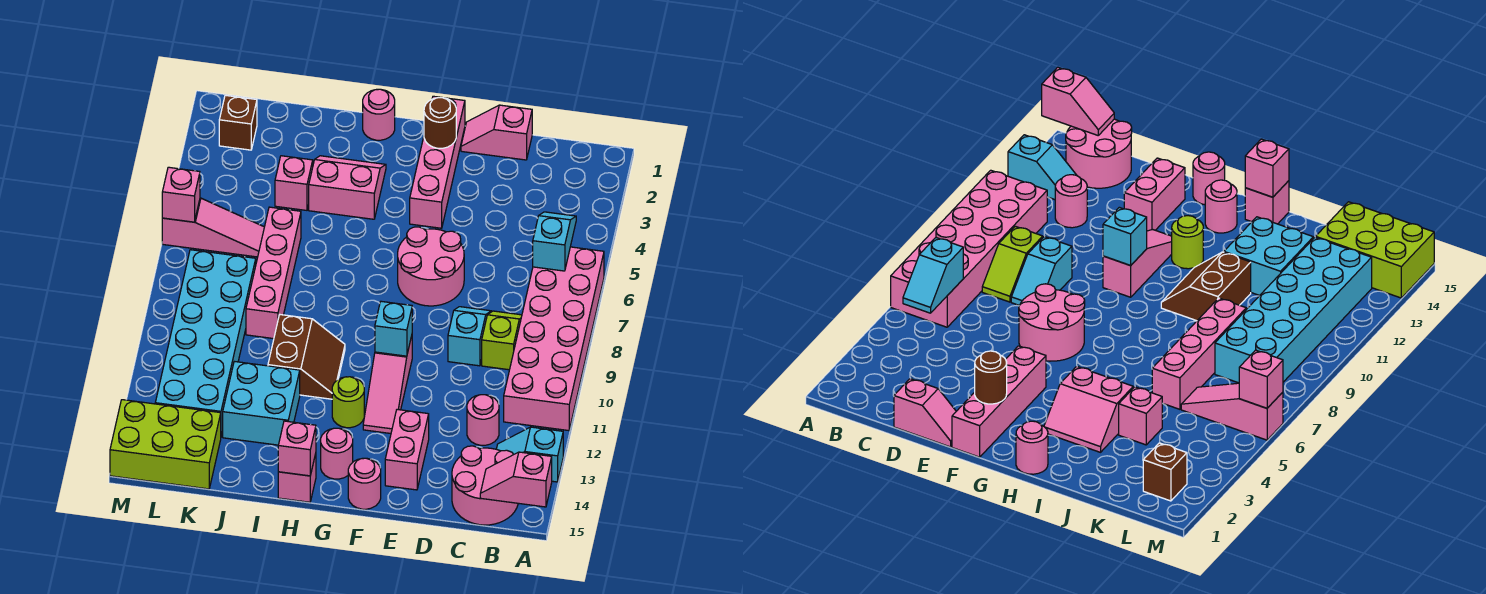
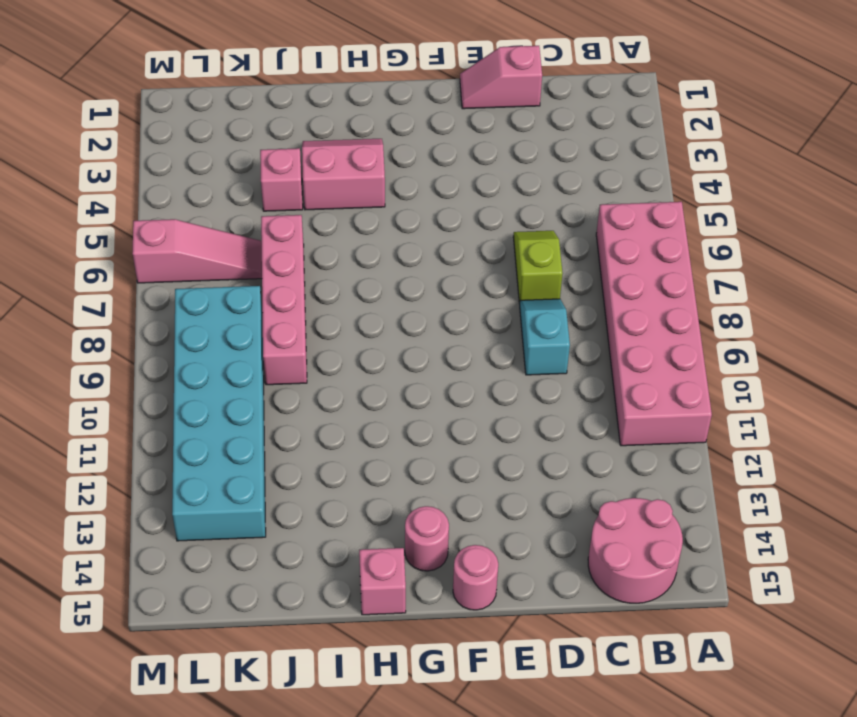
lime 1x2 slope [513,231,563,304] -> lime 1x2 slope moved to [482,311,522,370]
none -> cyan 1x2 slope [497,427,563,482]
none -> pink 1x1 round brick [467,395,499,445]
none -> pink 2x2 round brick [398,227,464,306]
none -> pink 1x2 brick [385,410,429,490]

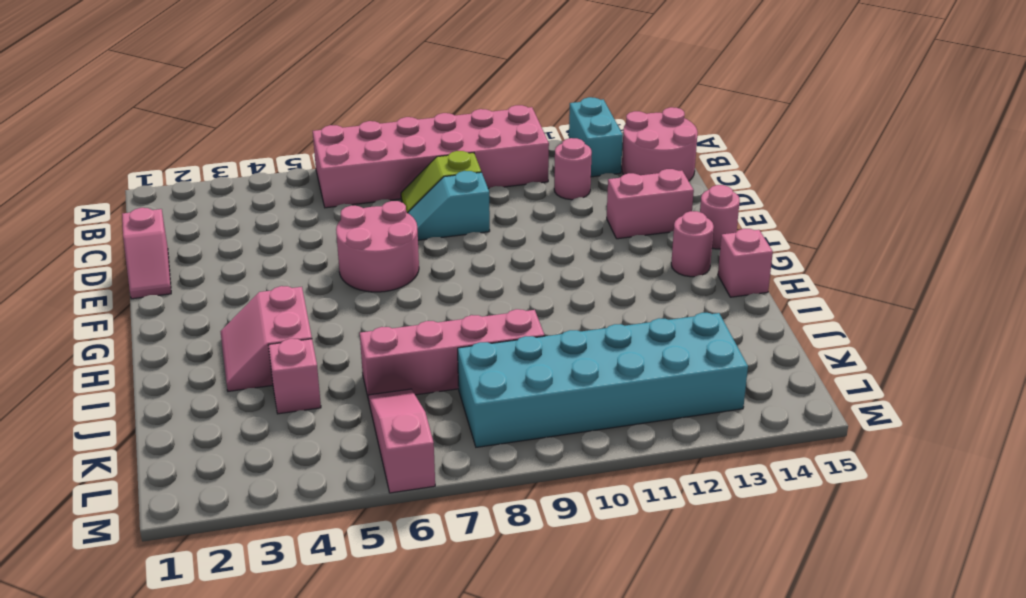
cyan 1x2 brick [569,97,623,177] -> cyan 1x2 slope [497,427,563,482]
none -> pink 1x4 brick [410,96,465,228]
none -> pink 1x3 slope [363,336,412,433]
none -> lime 1x1 round brick [332,377,364,428]
none -> pink 1x1 round brick [363,89,395,140]

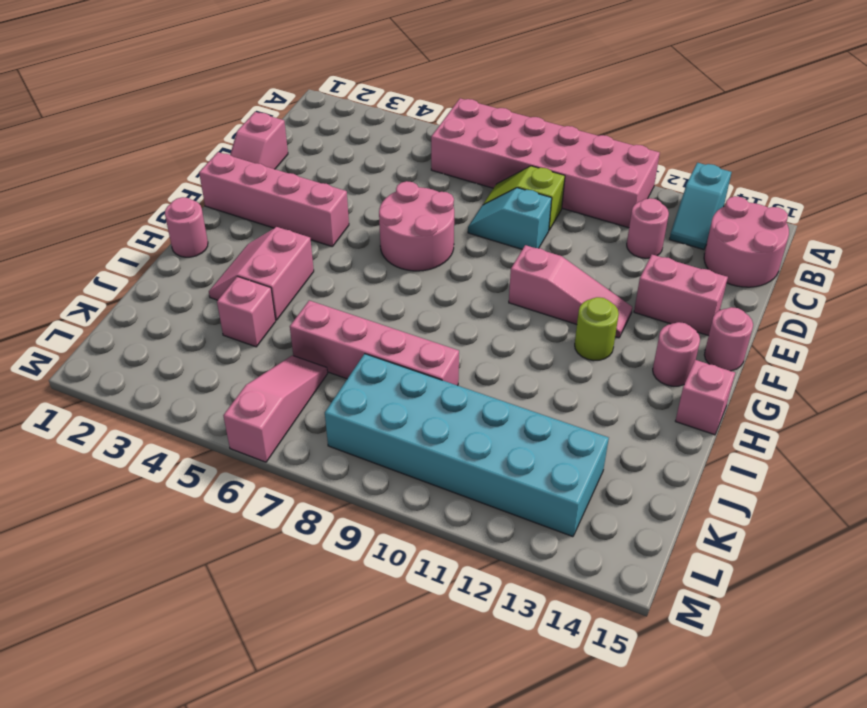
none -> brown 2x2 slope [268,315,345,399]
none -> cyan 2x2 brick [223,361,300,445]
none -> lime 2x3 brick [110,400,221,489]
none -> brown 1x1 brick [219,95,257,150]

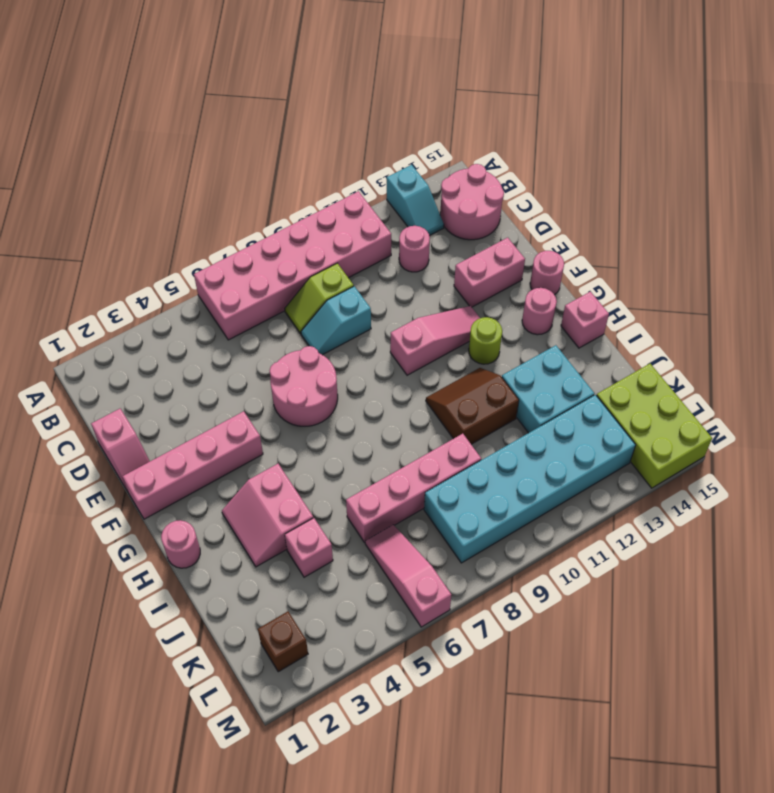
none -> pink 1x2 slope [480,452,552,507]
none -> cyan 1x2 slope [533,212,576,271]
none -> brown 1x1 round brick [424,98,456,148]
none -> cyan 1x1 brick [375,301,412,356]

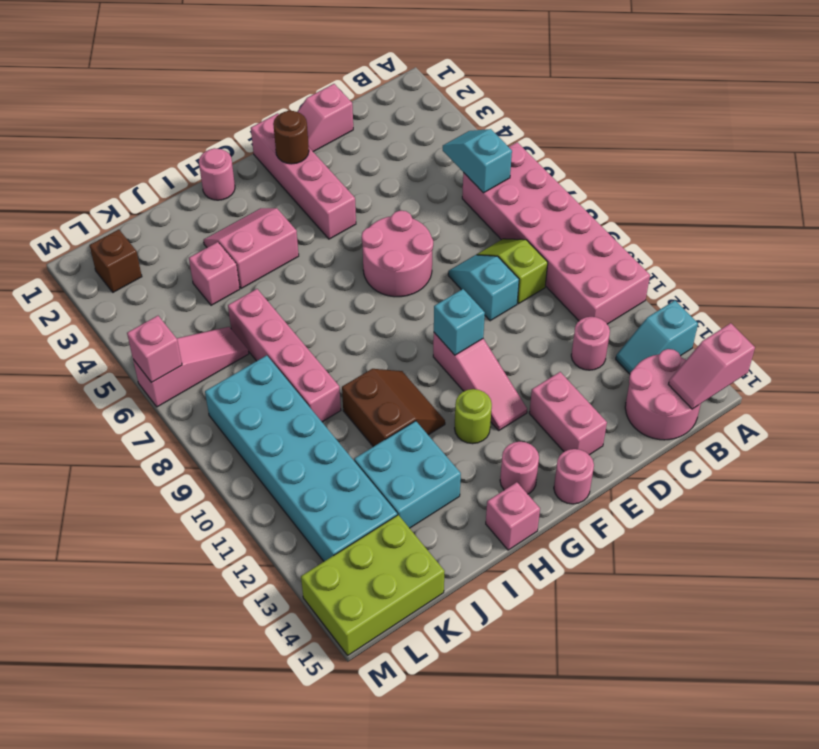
none -> pink 1x1 brick [278,421,316,476]

